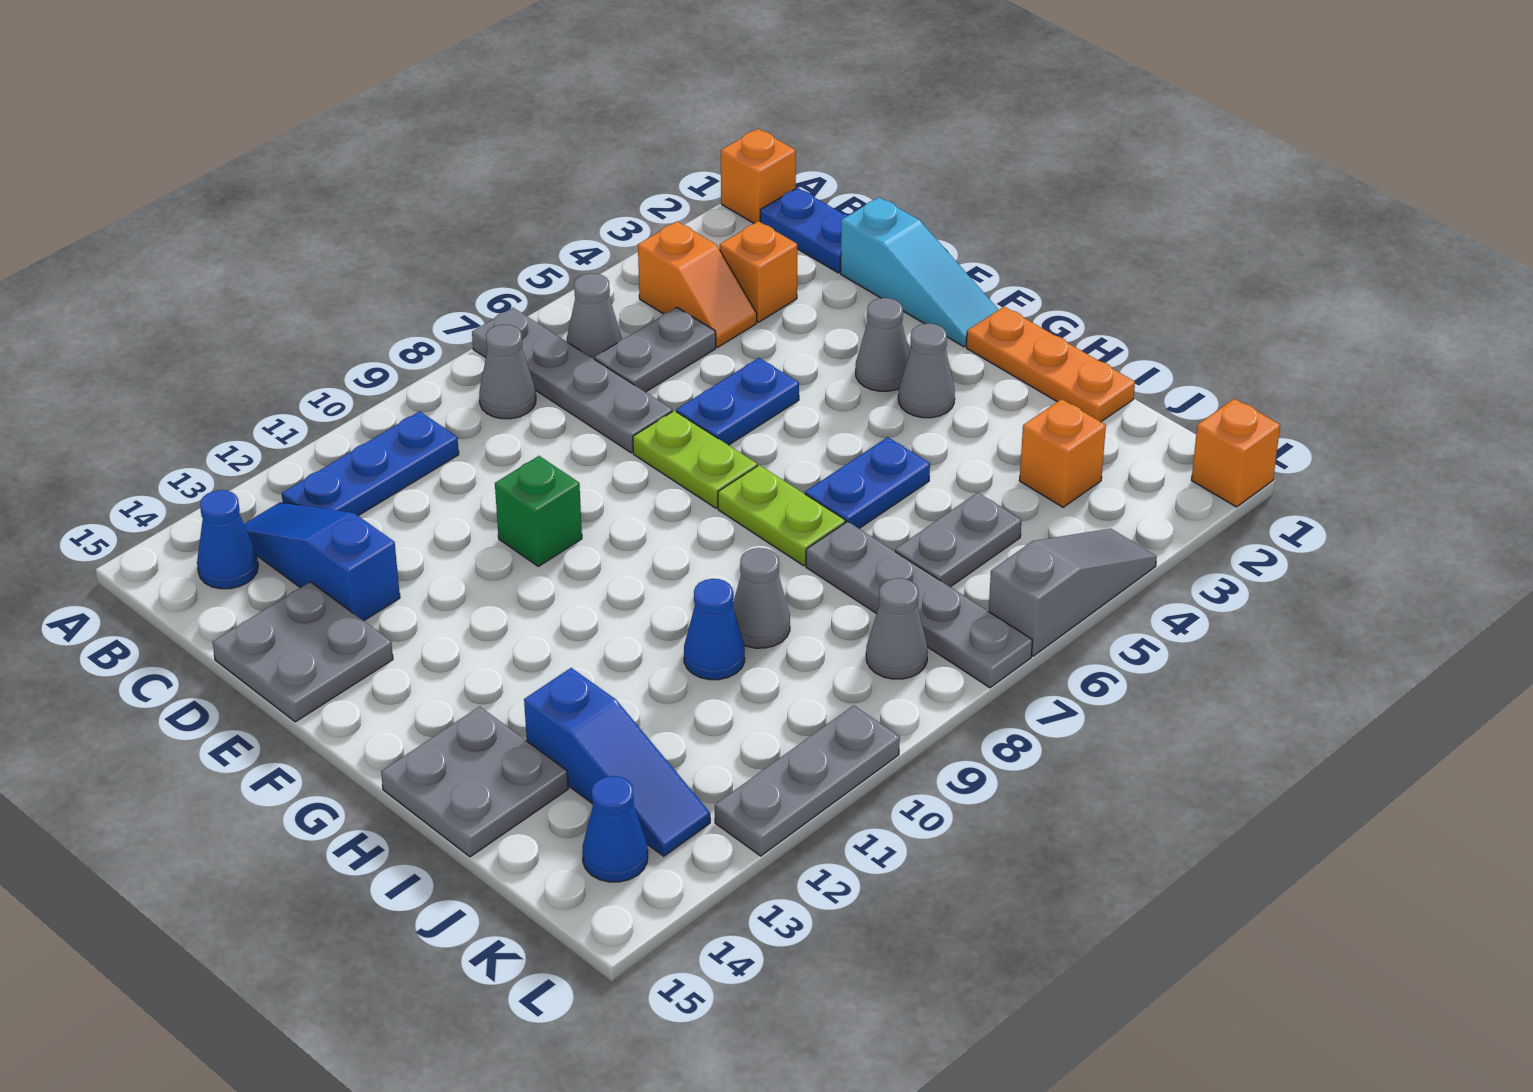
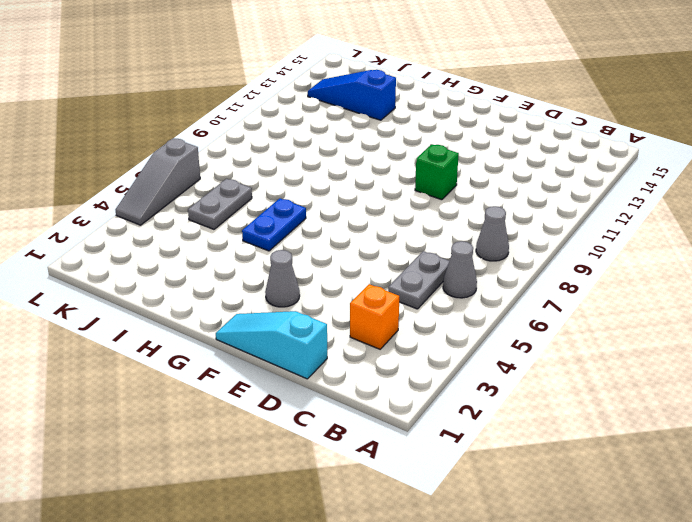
none -> orange 1x1 brick [721,129,796,223]
none -> grey 1x4 plate [472,308,672,453]
none -> blue 1x2 plate [760,188,848,273]
none -> orange 1x2 slope [638,221,757,347]

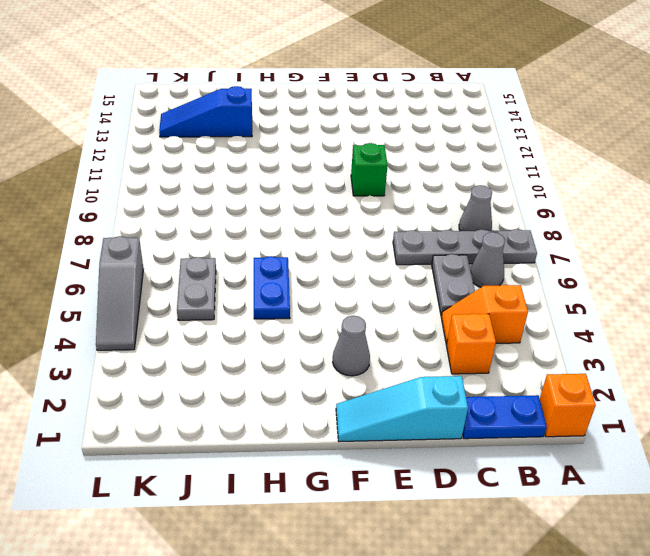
none -> blue 1x3 plate [282,411,459,516]
none -> blue 1x3 slope [244,502,400,621]
none -> blue 1x1 cone [197,490,258,589]
none -> grey 2x2 plate [212,582,393,722]

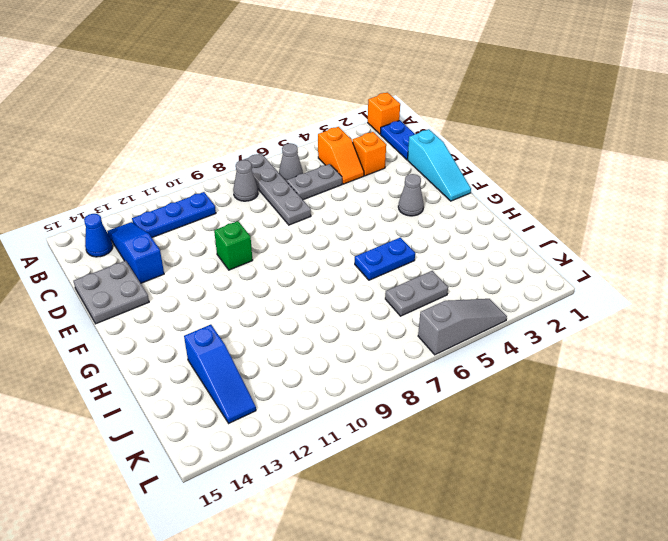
none -> blue 1x2 plate [676,358,799,445]
none -> lime 1x2 plate [633,411,757,508]
none -> orange 1x3 plate [966,307,1135,422]
none -> grey 1x1 cone [898,324,955,418]

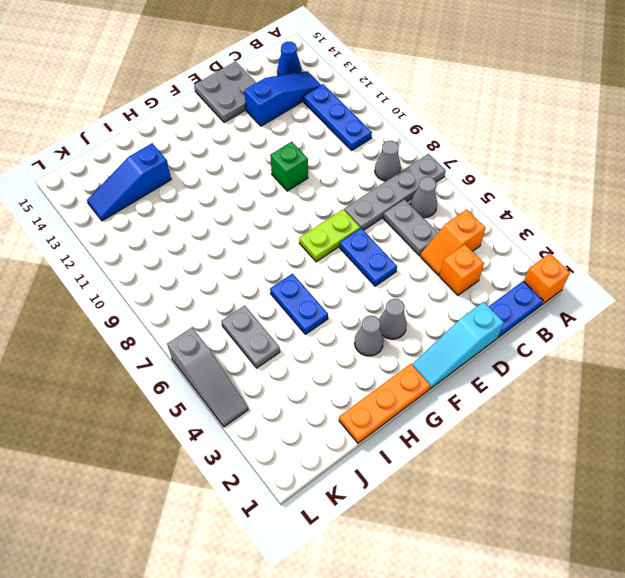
none -> lime 1x2 plate [718,465,845,566]
none -> grey 2x2 plate [381,706,568,857]
none -> grey 1x4 plate [806,521,1032,688]
none -> grey 1x1 cone [733,548,790,648]

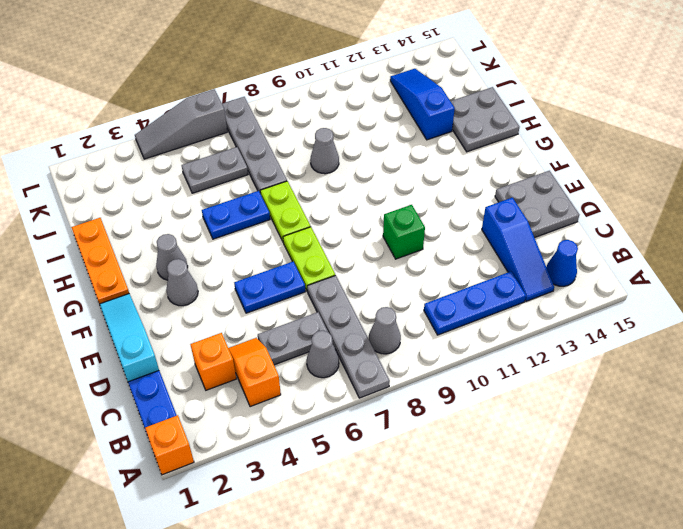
none -> blue 1x1 cone [684,579,745,680]
none -> orange 1x1 brick [1019,399,1106,507]
none -> grey 1x1 cone [866,578,928,679]
none -> blue 1x1 cone [582,776,648,882]

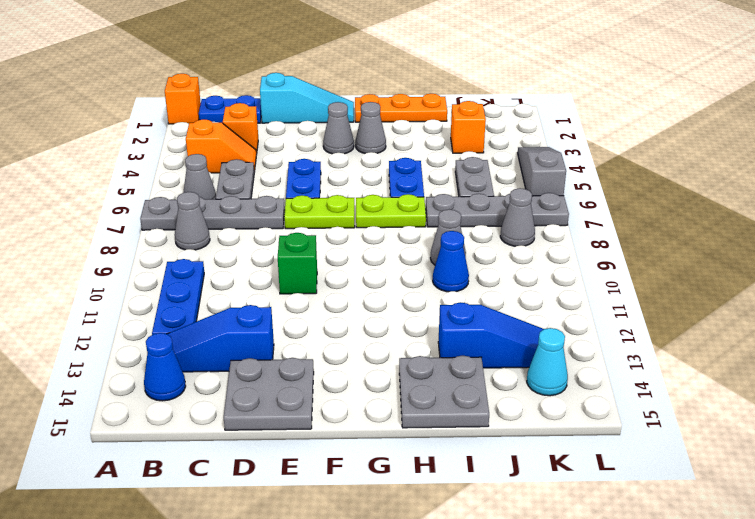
cyan 1x1 cone [527,328,568,396] -> blue 1x1 cone [582,776,648,882]
none -> orange 1x1 brick [1191,399,1280,507]
none -> grey 1x3 plate [715,705,900,856]

